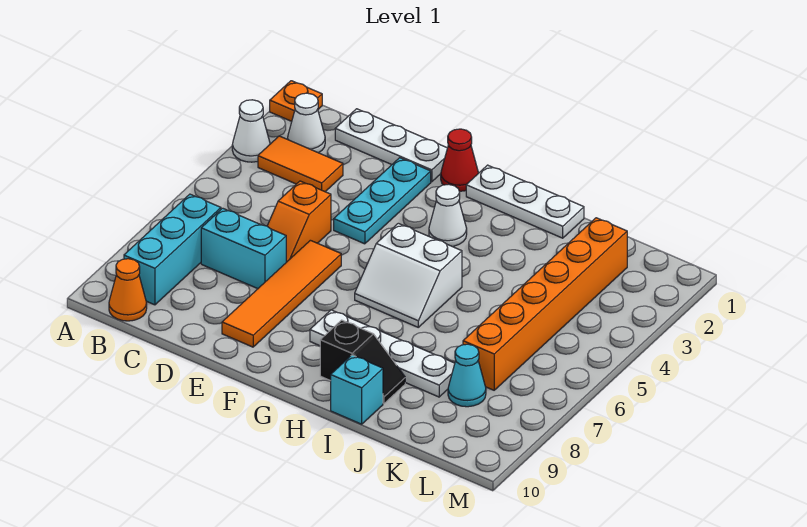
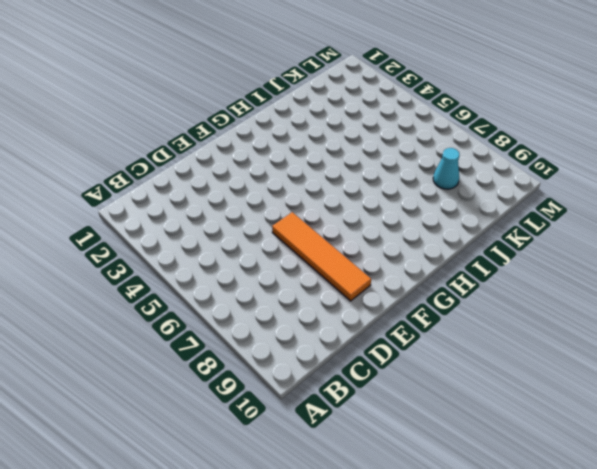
none -> orange 1x1 plate [270,81,322,121]
none -> white 1x1 cone [232,100,270,162]
none -> white 1x1 cone [288,93,325,153]

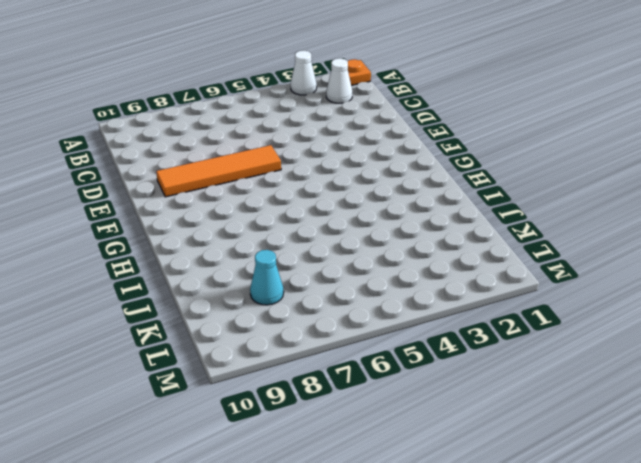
none -> orange 1x2 tile [258,136,343,192]
none -> cyan 1x3 brick [124,194,221,305]
none -> orange 1x1 cone [109,259,147,321]

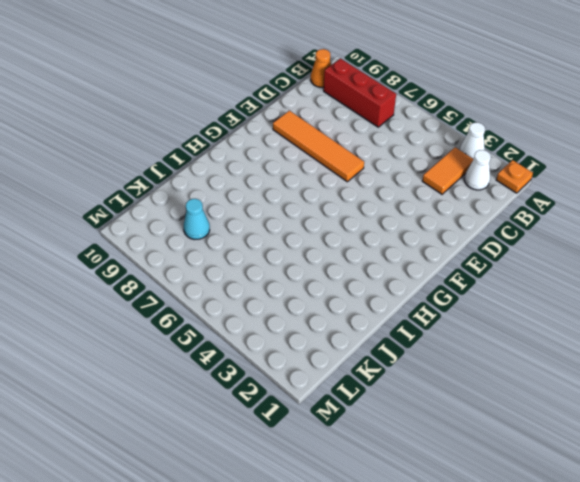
red 1x3 brick [324,58,396,127] -> cyan 1x3 brick [124,194,221,305]
none -> white 1x3 plate [335,109,447,182]
none -> cyan 1x2 brick [201,208,286,289]
none -> orange 1x2 slope [267,181,331,262]

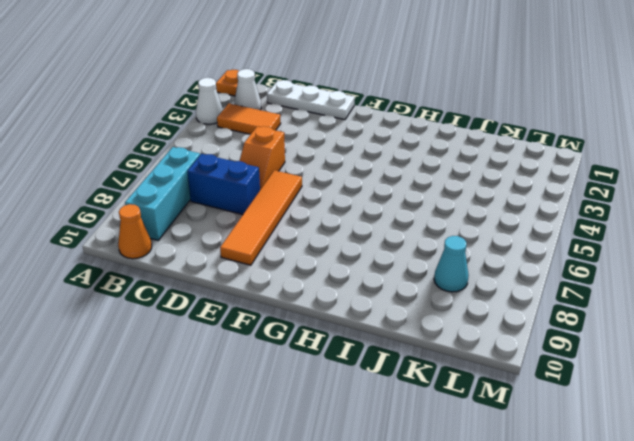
blue 1x2 brick [187,154,260,215] -> cyan 1x2 brick [201,208,286,289]
none -> cyan 1x3 plate [334,158,431,244]
none -> red 1x1 cone [441,129,478,191]
none -> white 1x3 plate [466,165,584,238]

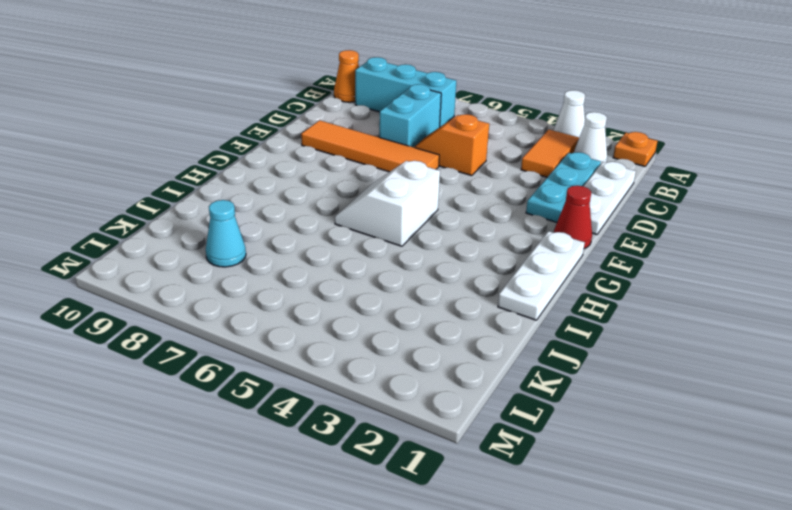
cyan 1x3 plate [526,152,601,222] -> cyan 1x3 plate turned to [334,158,431,244]
none -> white 1x1 cone [429,184,467,246]
none -> white 1x4 plate [310,310,455,397]
none -> black 1x2 slope [320,320,405,404]

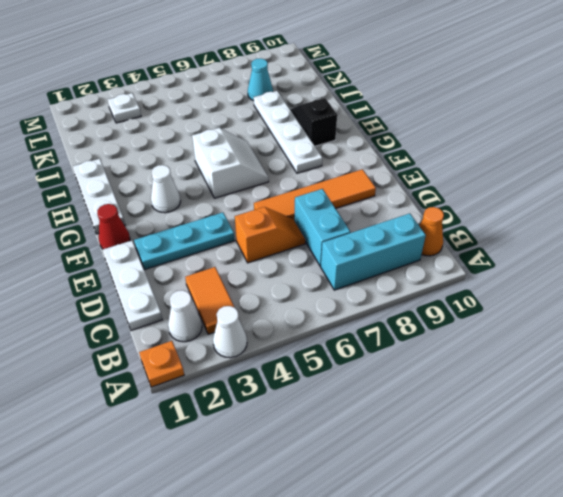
white 1x1 plate [108,93,141,123] -> none
none -> cyan 1x1 brick [331,355,383,424]
none -> orange 1x6 brick [463,218,627,390]

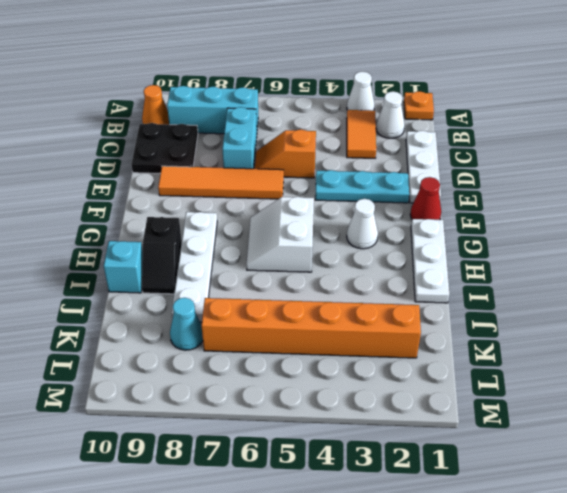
black 2x2 plate [131,123,198,173] -> none

